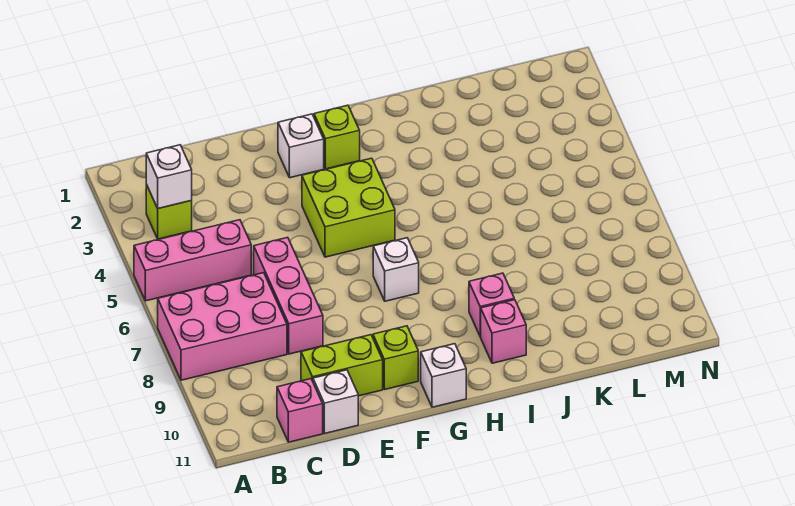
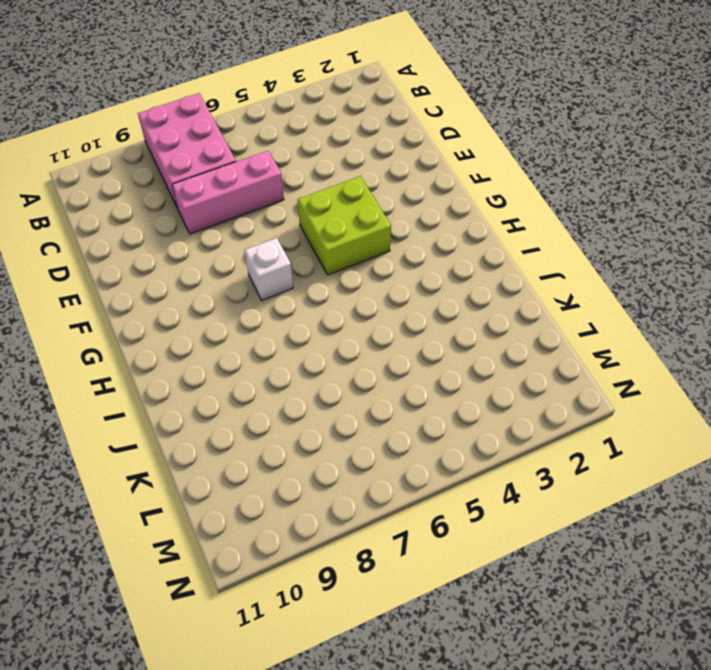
none -> pink 1x3 brick [134,220,251,301]
none -> lime 1x1 brick [146,185,192,239]
none -> pink 1x1 brick [277,379,323,442]

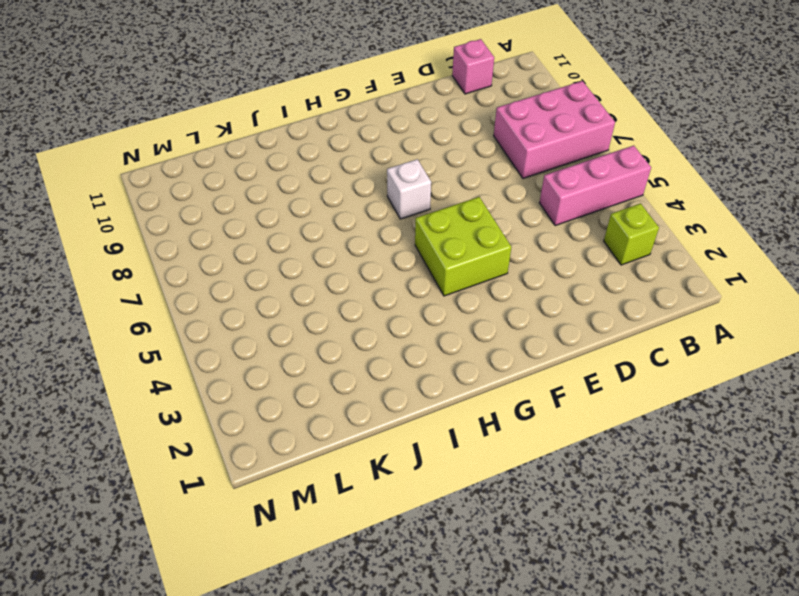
none -> pink 1x3 brick [254,237,323,354]
none -> lime 1x2 brick [301,335,383,396]
none -> white 1x1 brick [313,370,358,434]

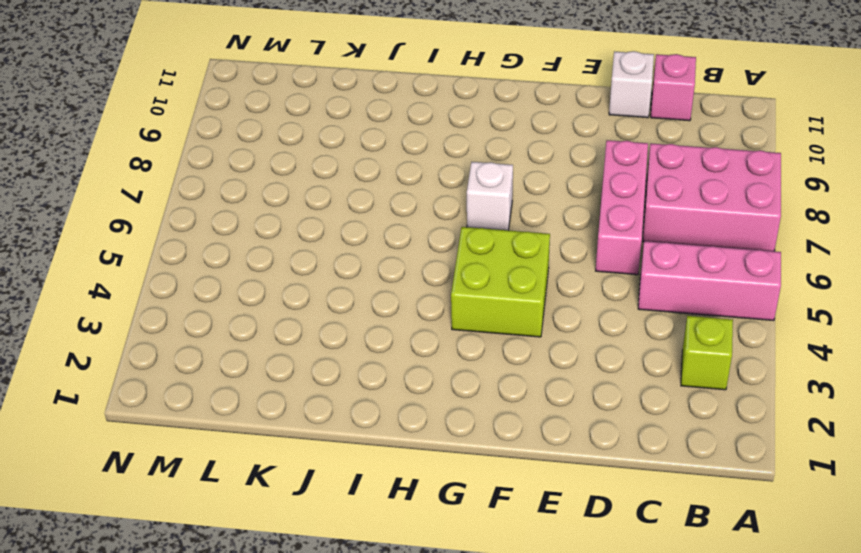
none -> lime 1x2 brick [301,335,383,396]
none -> white 1x1 brick [278,114,324,178]
none -> lime 1x1 brick [373,326,418,390]

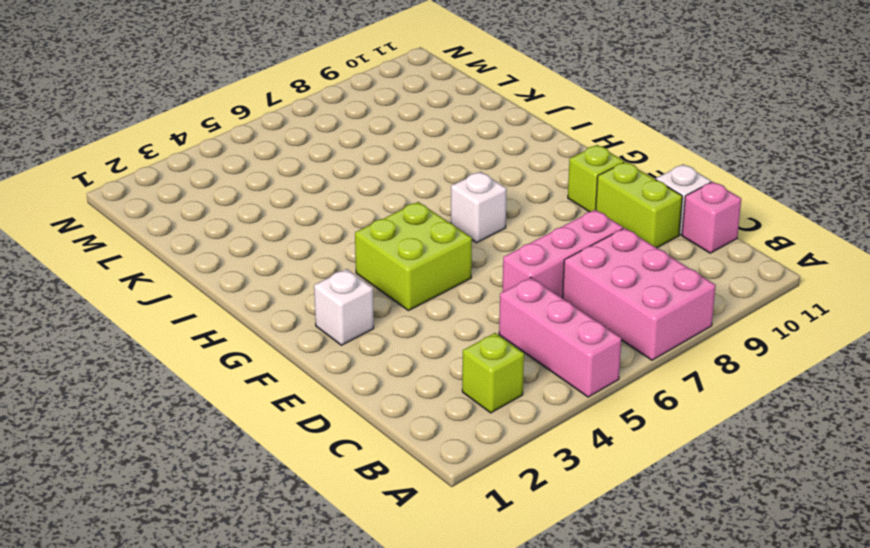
none -> lime 1x1 brick [314,105,360,169]
none -> white 1x1 brick [421,344,466,407]
none -> pink 1x1 brick [469,273,514,337]

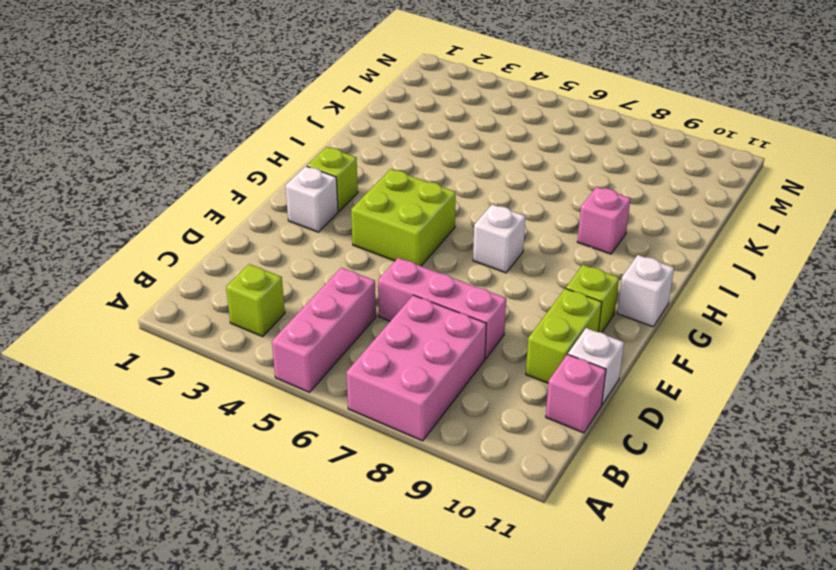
none -> pink 1x1 brick [481,300,526,363]
none -> white 1x1 brick [146,145,192,208]

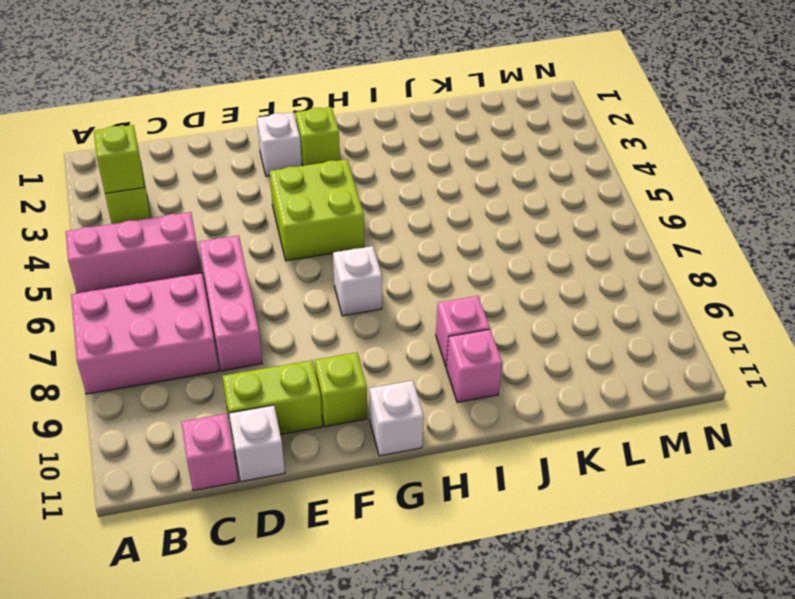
lime 1x1 brick [94,125,145,193] -> white 1x1 brick [146,145,192,208]

